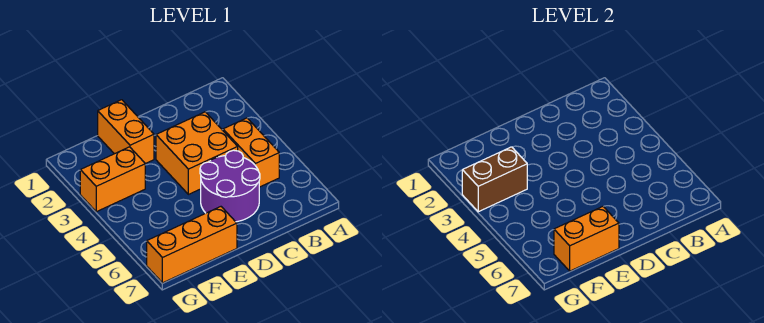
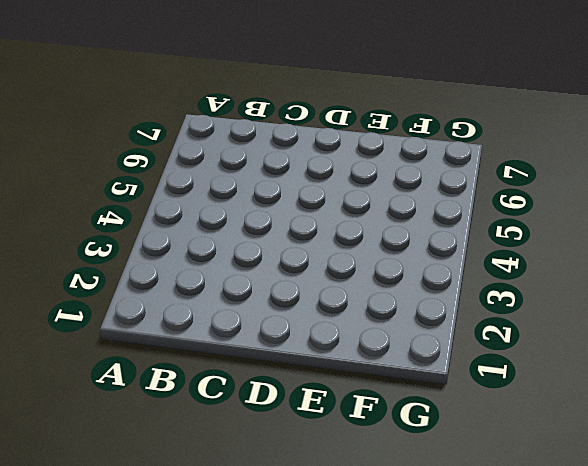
none -> orange 1x2 brick [223,118,279,187]
none -> orange 2x2 brick [156,112,238,194]

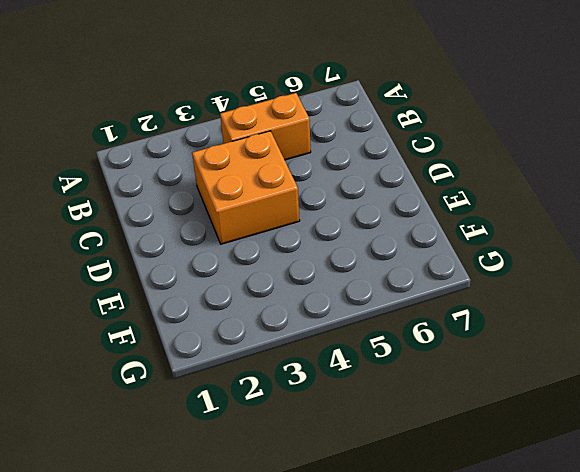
none -> purple 2x2 round brick [200,150,260,222]
none -> orange 1x2 brick [98,100,154,164]

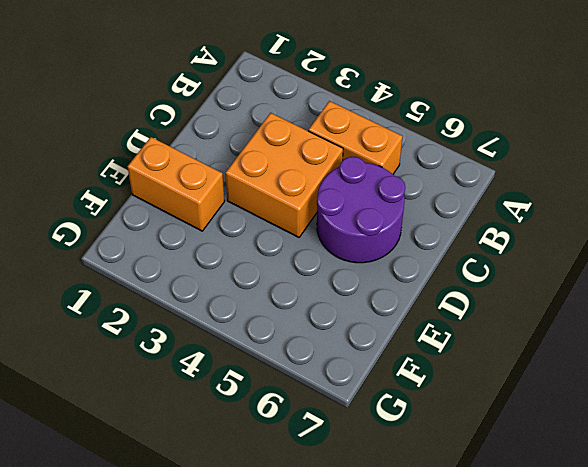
none -> orange 1x3 brick [147,207,237,283]
none -> orange 1x2 brick [80,147,145,212]

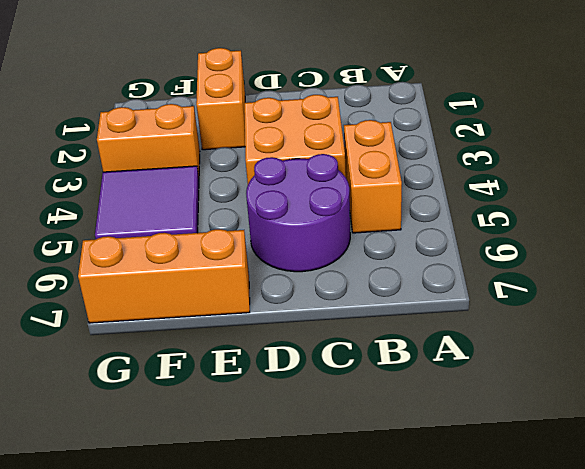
purple 2x2 tile [95,166,199,239] -> none
none -> orange 1x2 brick [554,207,619,271]
none -> brown 1x2 brick [462,147,527,212]

